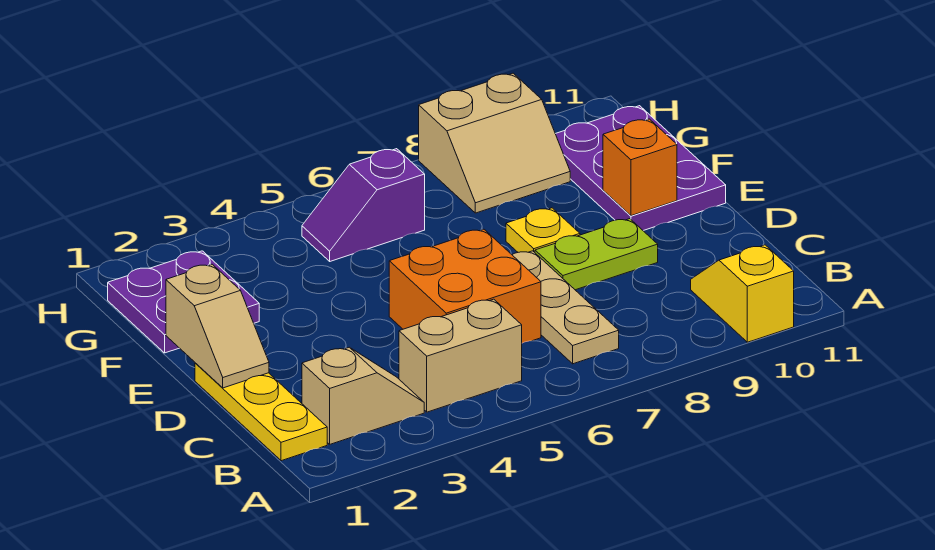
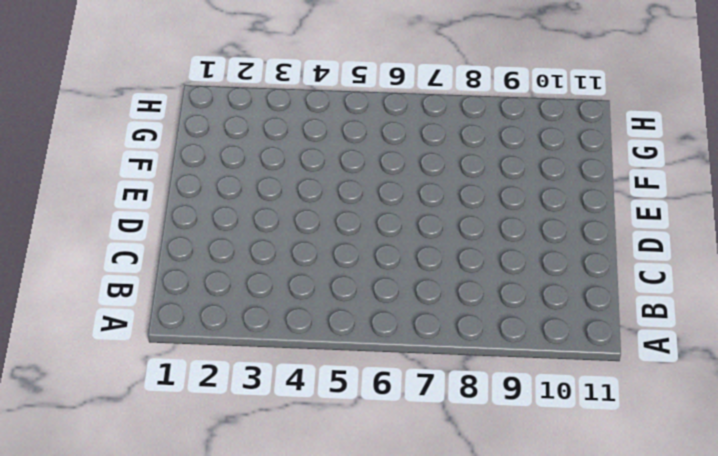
none -> yellow 1x2 slope [691,245,794,342]
none -> yellow 1x3 plate [195,363,327,461]
none -> tan 1x2 slope [302,347,424,444]

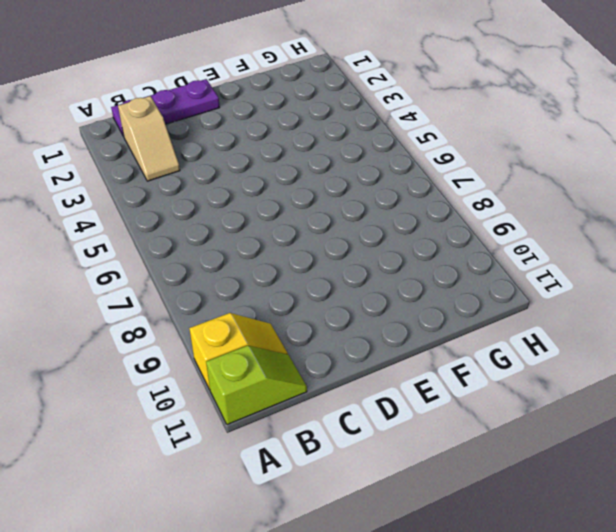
lime 1x2 slope [206,345,307,425] -> none
purple 1x3 plate [111,79,220,136] -> yellow 1x3 plate [195,363,327,461]
none -> tan 1x2 brick [399,299,522,412]
none -> tan 1x3 plate [512,251,619,364]
none -> orange 2x2 brick [389,229,541,343]

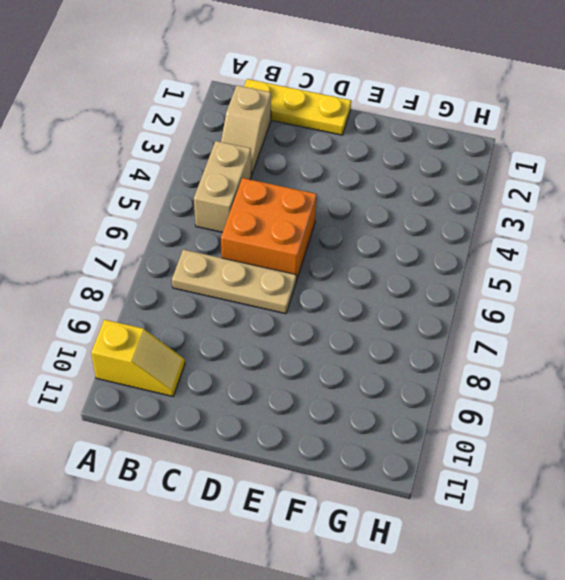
none -> lime 1x2 plate [535,219,658,290]
none -> yellow 1x1 plate [506,208,580,252]
none -> purple 2x3 plate [555,106,726,231]

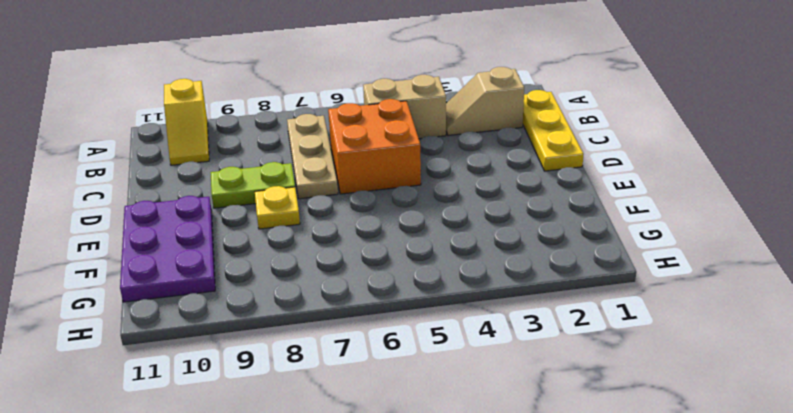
none -> purple 2x2 plate [108,251,259,353]
none -> purple 1x2 slope [302,149,425,261]
none -> tan 2x2 slope [419,73,570,213]

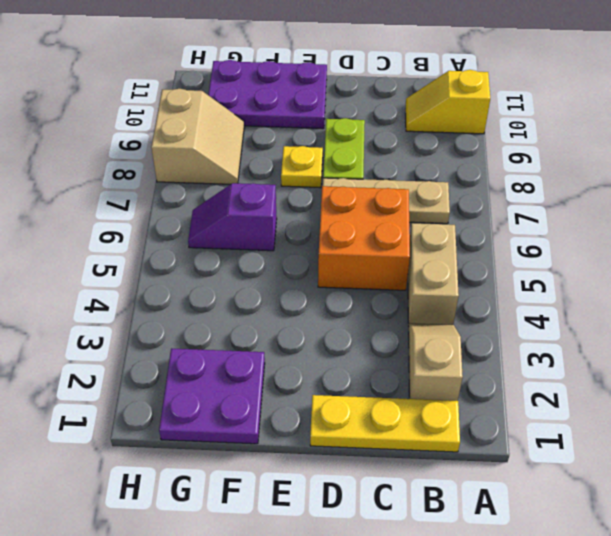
purple 1x2 slope [188,183,277,251] -> purple 1x2 slope turned to [302,149,425,261]
none -> tan 1x2 slope [166,264,269,388]
none -> orange 1x1 brick [603,119,677,216]

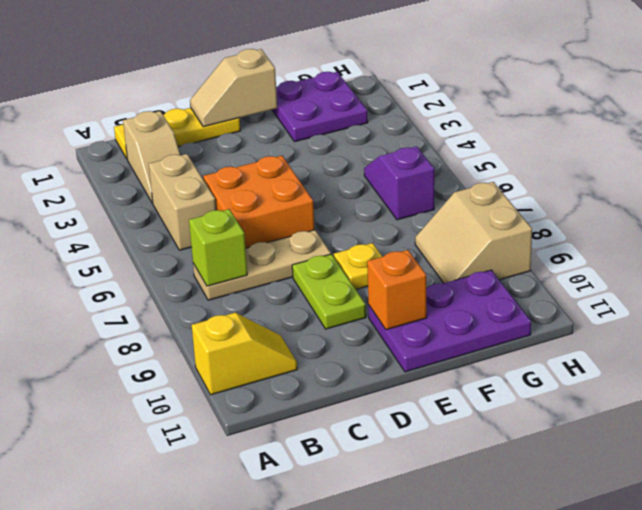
lime 1x1 brick [189,209,247,286] -> none

